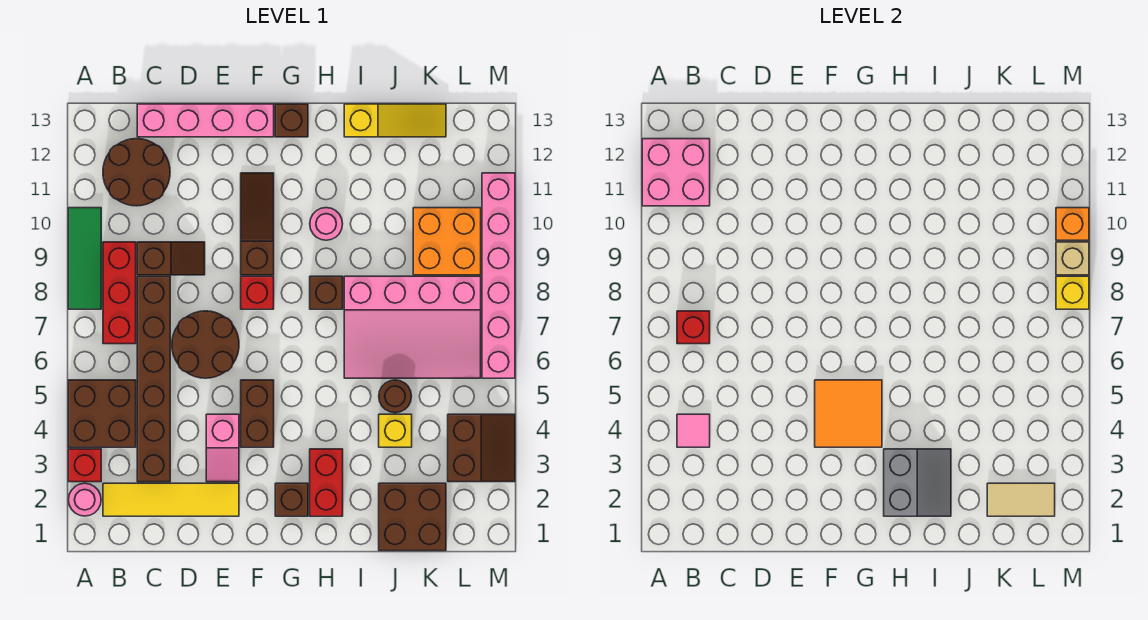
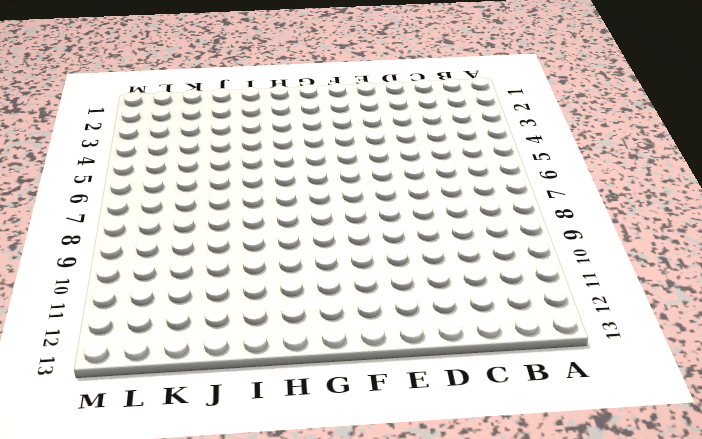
none -> pink 1x1 round brick [68,483,101,516]
none -> red 1x1 brick [68,449,101,482]
none -> brown 2x2 brick [68,380,136,447]
none -> green 1x3 tile [68,208,101,309]

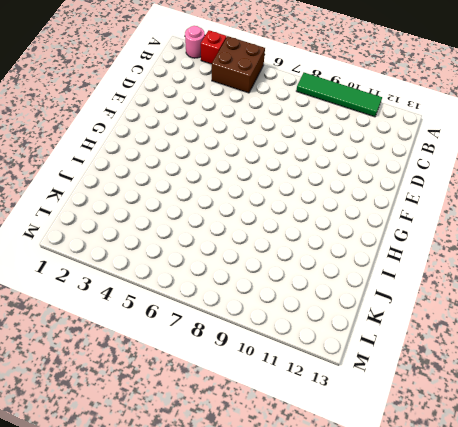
green 1x4 tile [296,73,382,117] -> green 1x3 tile [68,208,101,309]
none -> yellow 1x4 tile [103,483,239,516]
none -> red 1x3 brick [103,242,136,344]
none -> brown 2x2 round brick [103,139,170,206]
none -> brown 1x6 brick [137,276,170,482]

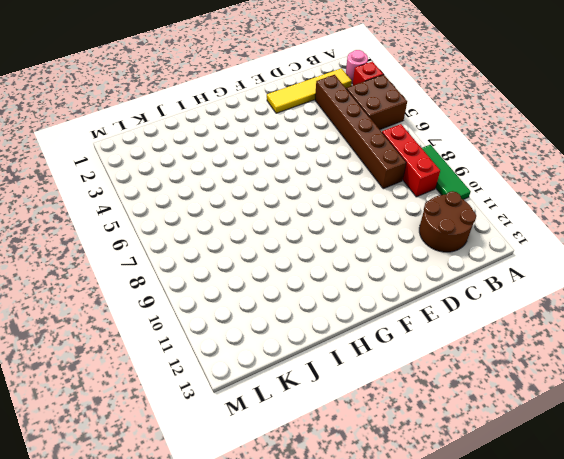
none -> brown 1x2 slope [137,242,205,275]
none -> pink 1x4 brick [137,104,274,137]
none -> brown 2x2 round brick [172,311,239,378]
none -> pink 1x2 slope [206,414,239,482]

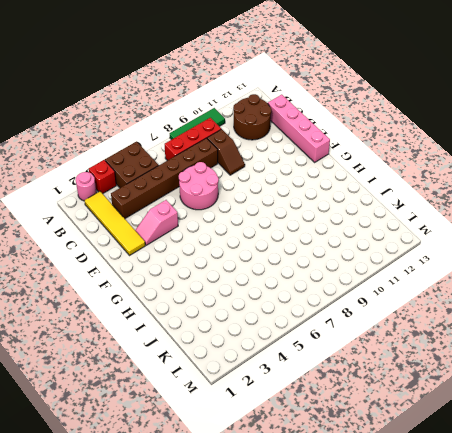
pink 2x2 round brick [179,162,219,210] -> brown 2x2 round brick [172,311,239,378]
none -> brown 1x2 brick [241,380,274,447]
none -> red 1x1 brick [241,276,274,309]
none -> brown 1x3 slope [241,173,274,275]
none -> brown 1x1 brick [275,483,308,516]

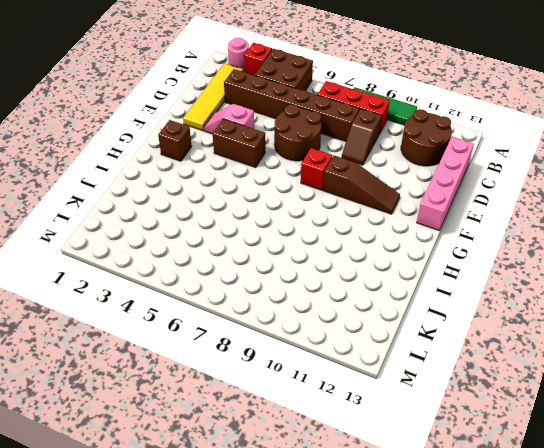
none -> brown 1x1 brick [275,104,308,137]
none -> red 1x2 brick [310,449,343,516]
none -> brown 1x1 brick [310,276,343,309]
none -> pink 1x1 round brick [310,208,343,240]

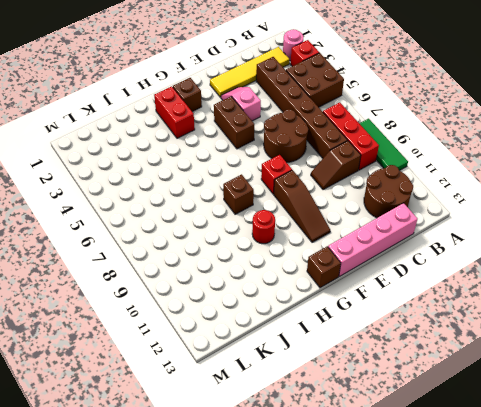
red 1x1 round brick [252,210,275,244] -> pink 1x1 round brick [310,208,343,240]
none -> pink 3x4 slope [344,276,481,378]
none -> yellow 1x3 slope [344,104,446,137]
none -> brown 2x2 brick [379,483,446,551]
none -> yellow 1x1 brick [379,414,412,447]

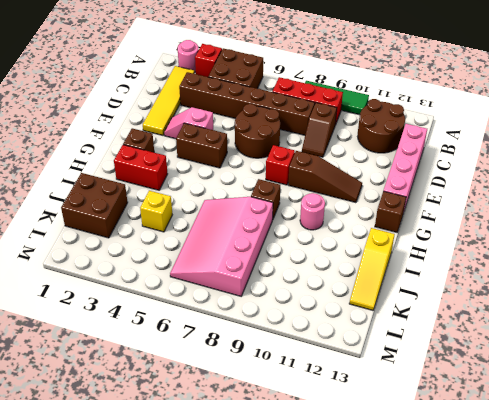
none -> brown 1x1 round brick [379,380,412,413]
none -> orange 2x2 brick [413,208,481,275]
none -> brown 2x2 slope [448,414,515,482]
none -> pink 1x6 brick [482,173,515,378]

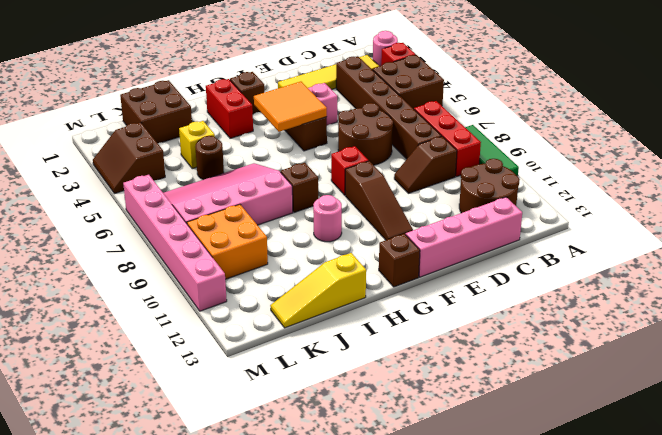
none -> pink 2x2 brick [642,139,710,206]
none -> pink 1x1 tile [677,414,710,447]
none -> red 1x1 brick [677,311,710,344]
none -> grey 2x2 slope [884,449,951,516]

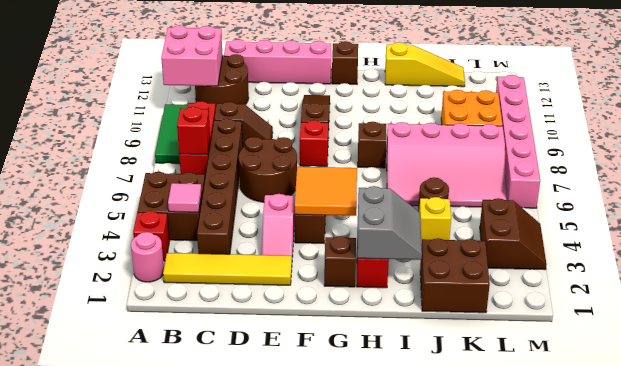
none -> pink 1x1 round brick [310,208,343,240]
none -> tan 1x2 tile [987,483,1055,516]
none -> yellow 1x1 brick [1056,276,1089,309]
none -> tan 1x1 brick [1056,242,1089,275]

